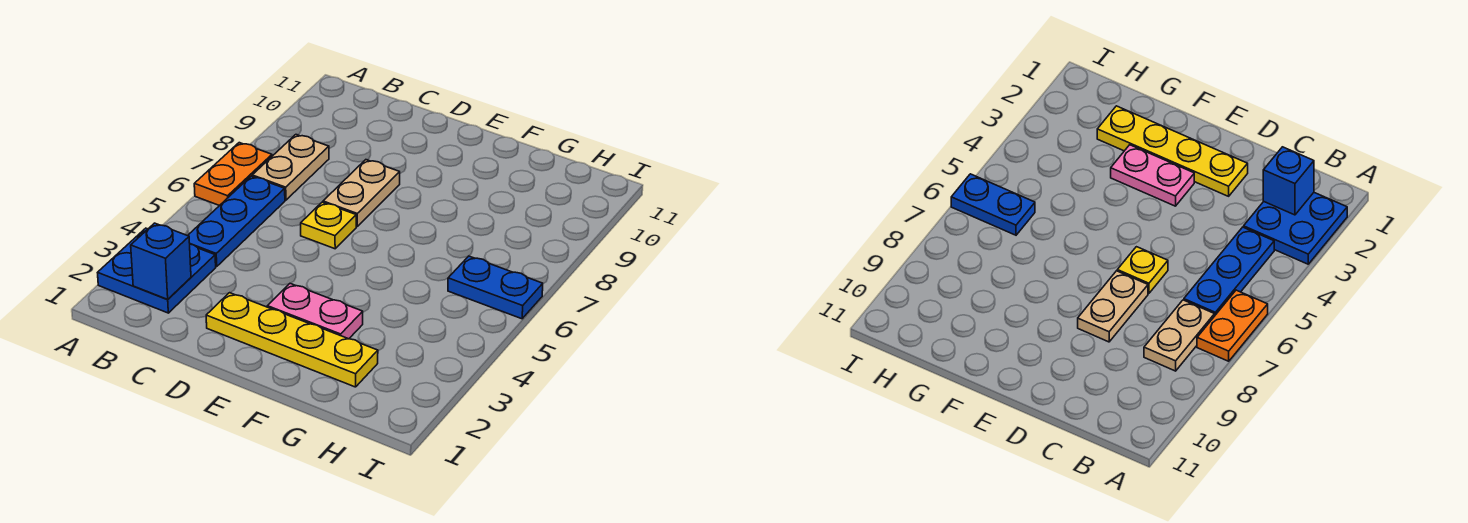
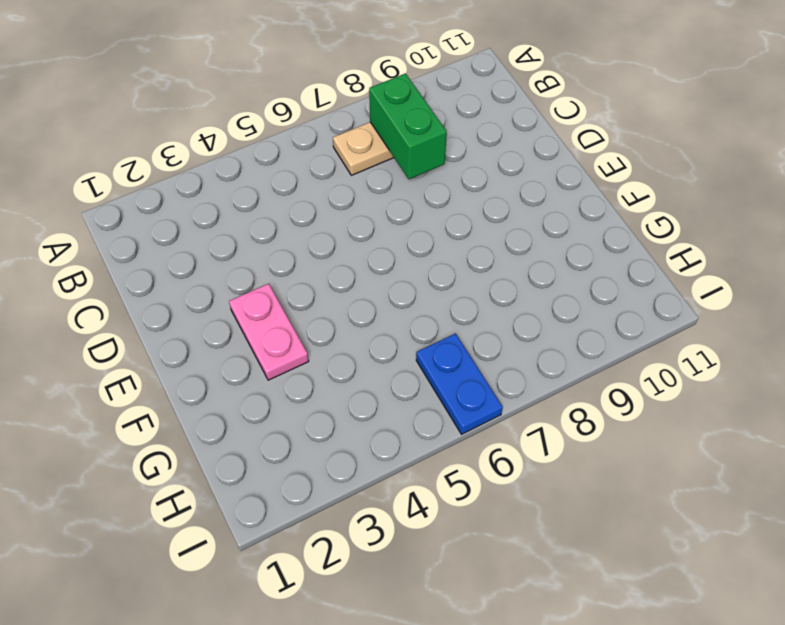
green 1x2 brick [369,73,447,179] -> none
none -> blue 2x2 plate [97,228,216,313]
none -> orange 1x2 plate [194,143,272,206]

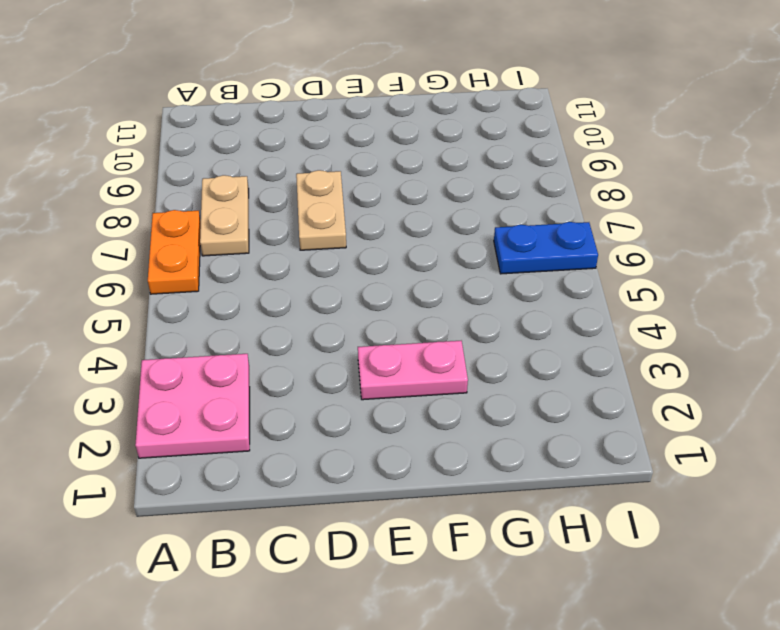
pink 2x2 plate [135,354,250,458] -> blue 2x2 plate [97,228,216,313]
none -> blue 1x3 plate [188,176,285,267]
none -> yellow 1x4 plate [206,293,378,387]

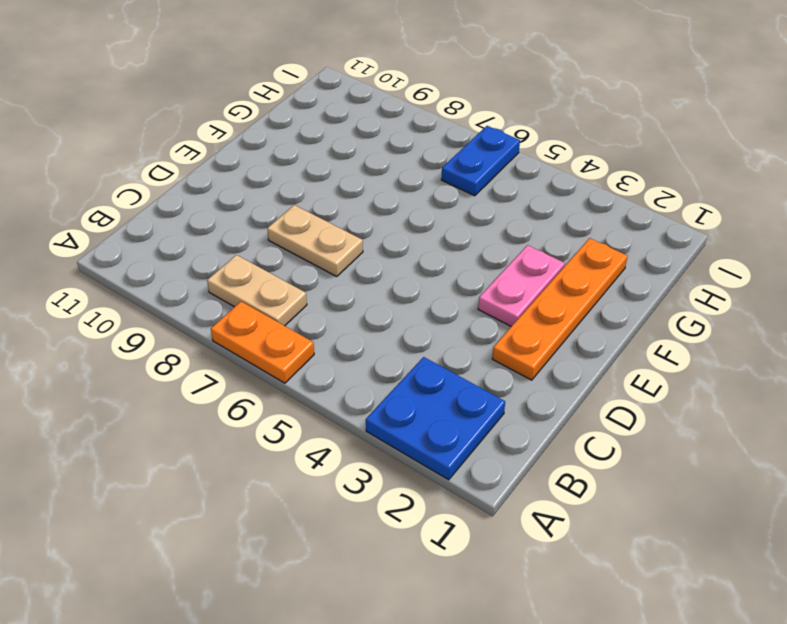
orange 1x4 plate [492,238,628,380] -> yellow 1x4 plate [206,293,378,387]
none -> blue 1x3 plate [188,176,285,267]
none -> yellow 1x1 plate [301,202,356,249]

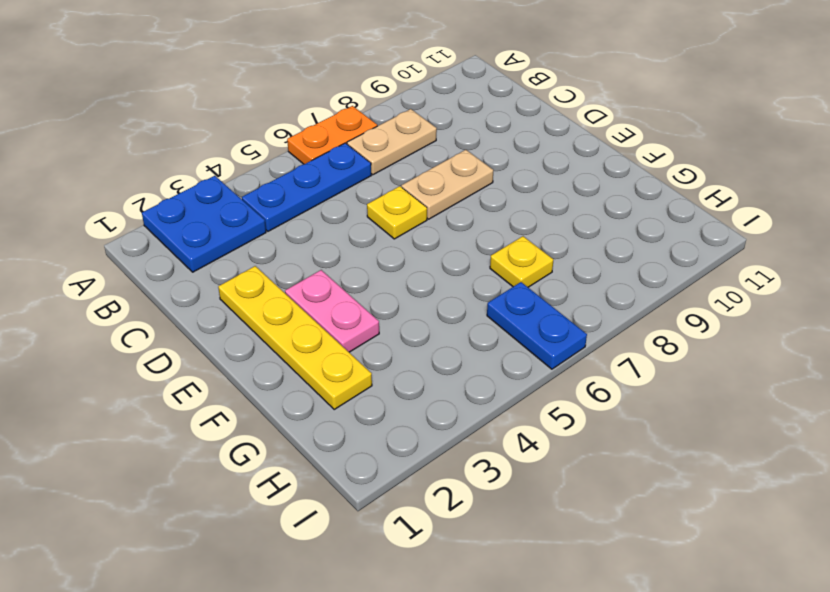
yellow 1x1 plate [490,236,553,287] -> none
none -> blue 1x1 brick [131,223,191,299]

